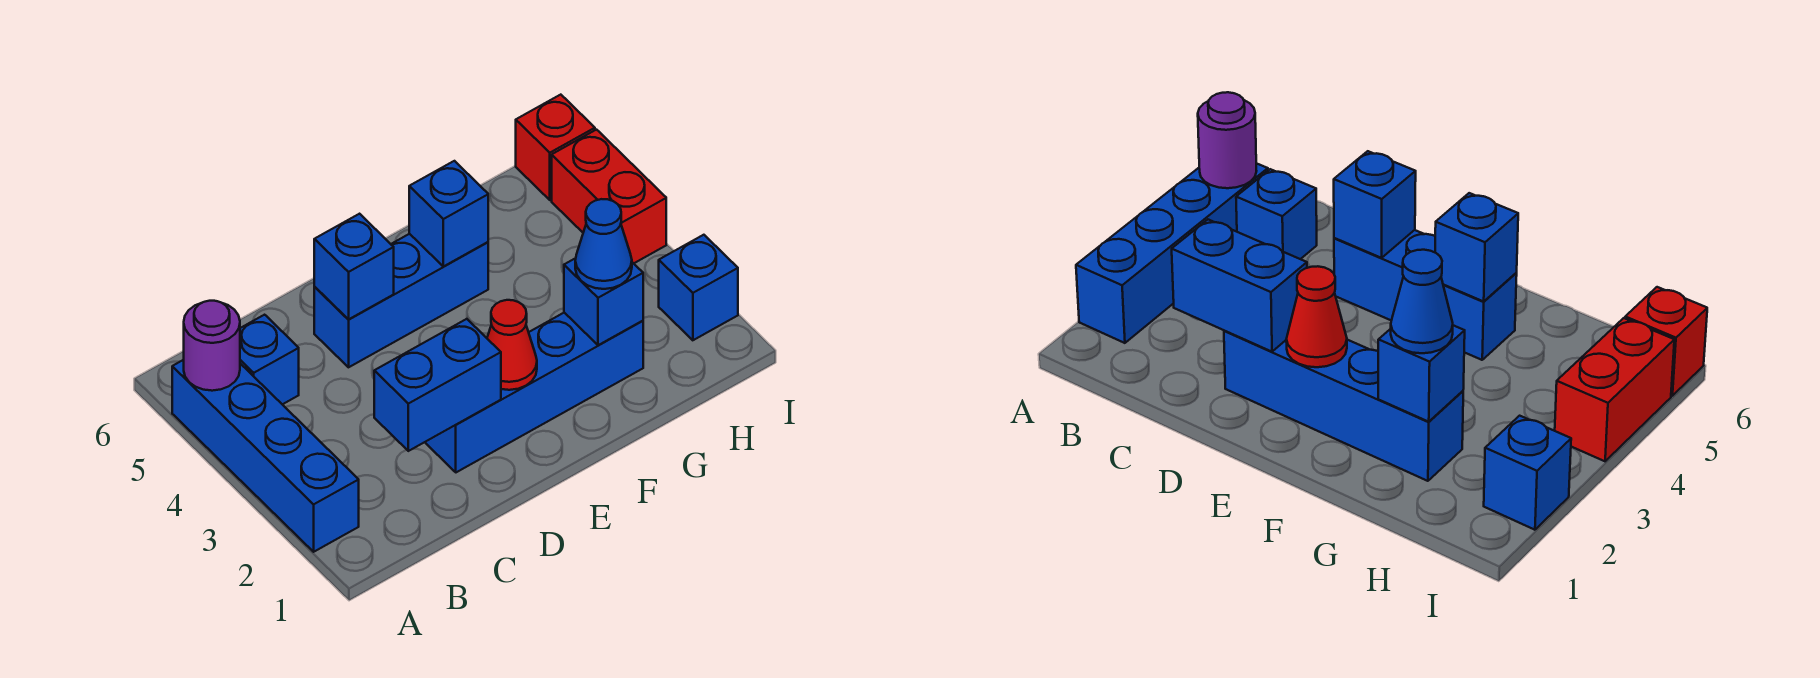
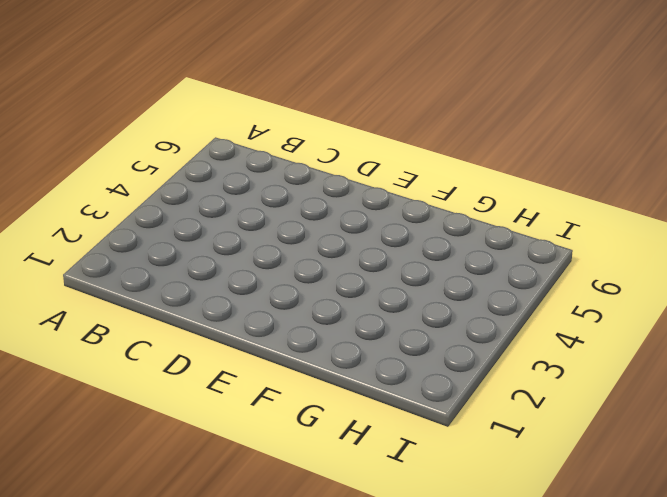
none -> blue 1x4 brick [172,360,359,552]
none -> blue 1x1 brick [240,315,299,404]
none -> blue 1x4 brick [425,313,643,472]

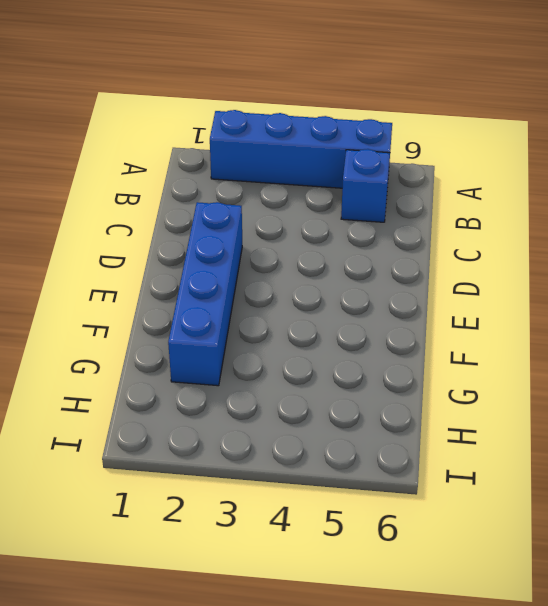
none -> blue 1x3 brick [314,234,488,367]
none -> blue 1x1 brick [659,235,738,340]
none -> red 1x2 brick [552,130,666,263]

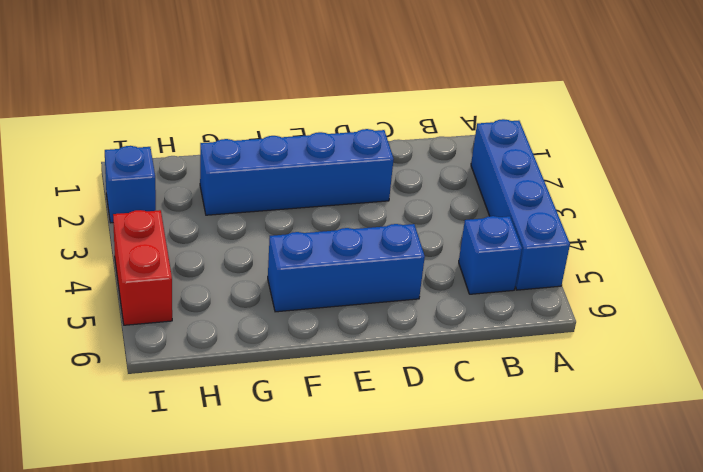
none -> red 1x1 brick [516,95,595,200]
none -> purple 1x1 round brick [184,301,240,391]
none -> blue 1x2 brick [374,319,501,451]

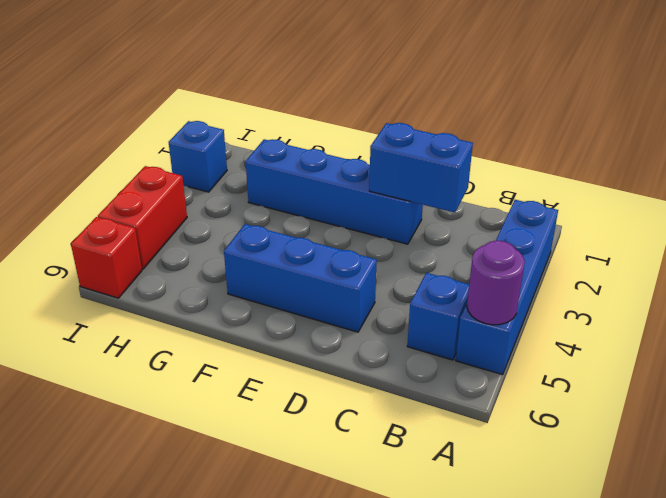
none -> blue 1x1 brick [314,214,394,319]
none -> red 1x1 cone [487,300,537,390]
none -> blue 1x1 brick [409,161,488,266]

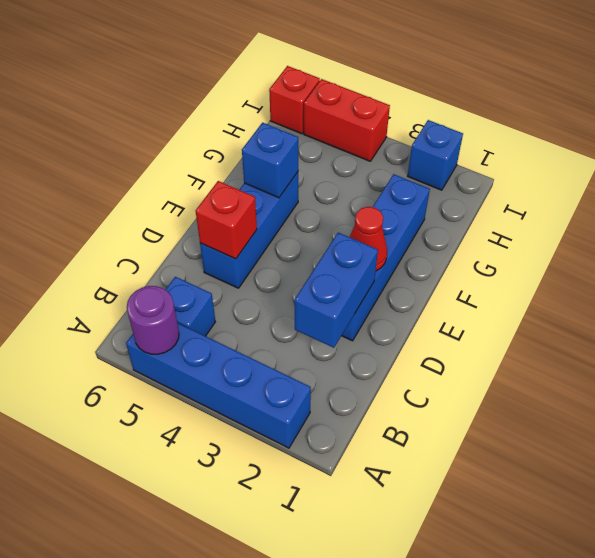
red 1x1 brick [196,181,257,259] -> blue 1x1 brick [314,214,394,319]
none -> blue 1x1 brick [564,258,643,345]
none -> blue 1x1 cone [575,199,632,289]

